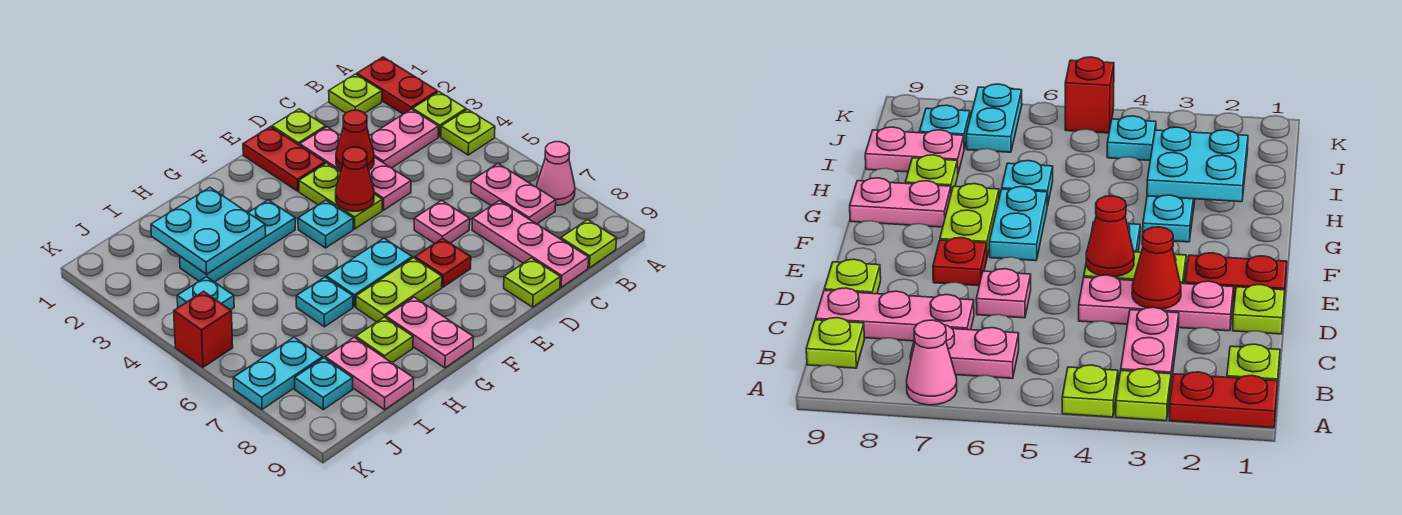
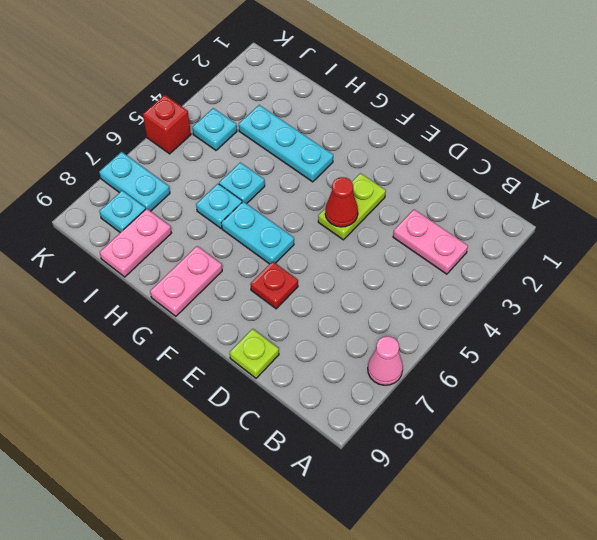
cyan 1x1 plate [219,162,265,204] -> cyan 1x1 plate moved to [298,200,353,248]
none -> red 1x2 plate [357,57,438,114]
none -> lime 1x1 plate [413,92,466,137]
none -> lime 1x1 plate [441,109,495,155]
none -> lime 1x1 plate [329,74,382,113]

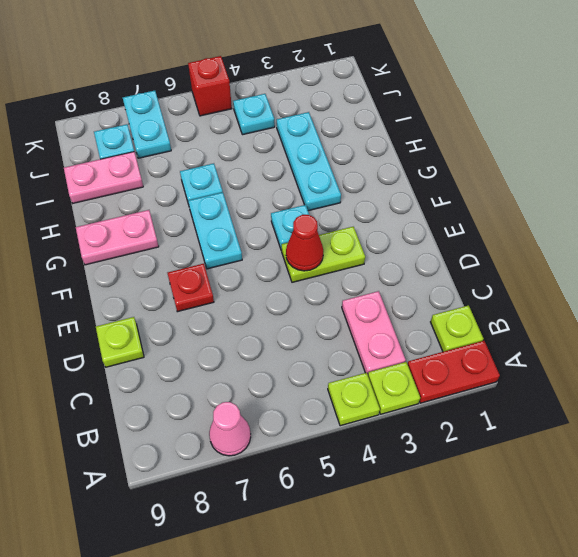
none -> pink 1x2 plate [471,164,556,224]
none -> lime 1x1 plate [561,220,617,268]
none -> pink 1x3 plate [472,201,589,287]
none -> lime 1x1 plate [272,109,326,145]

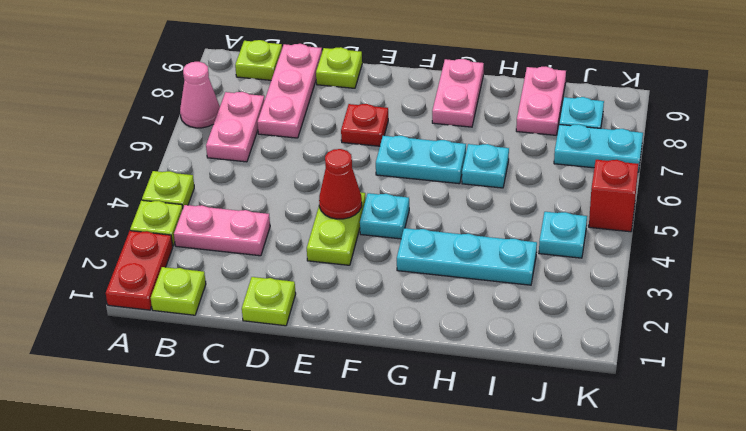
none -> pink 1x3 plate [300,127,411,210]
none -> pink 1x1 plate [414,200,470,243]
none -> red 1x2 plate [243,127,325,191]
none -> lime 1x2 plate [356,258,442,322]

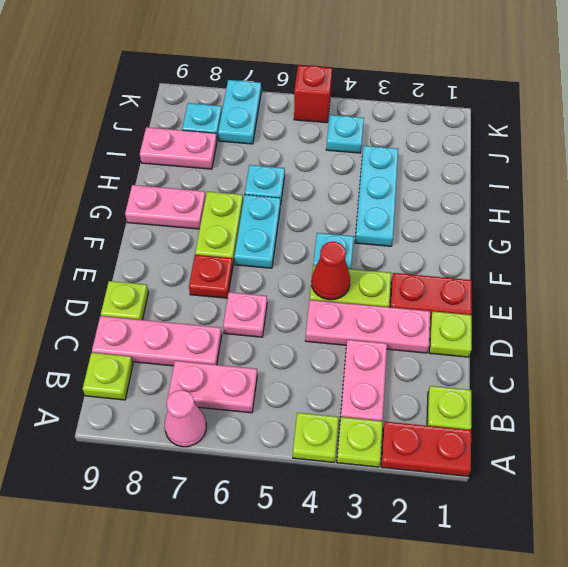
none -> lime 1x1 plate [356,317,413,363]
none -> red 1x1 cone [336,110,374,170]
none -> cyan 2x2 plate [151,188,266,274]

